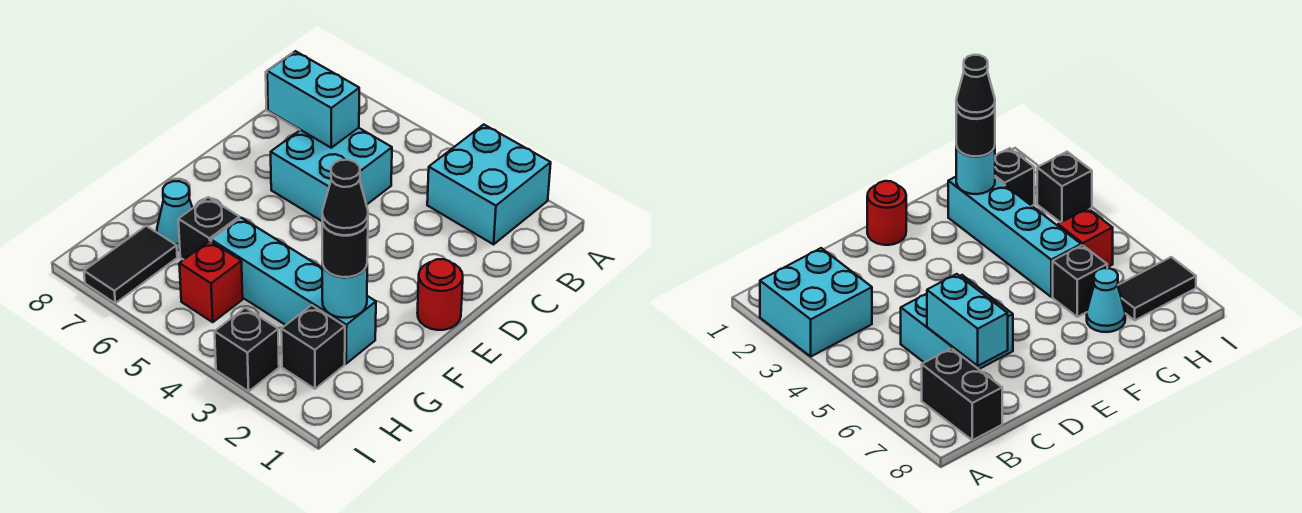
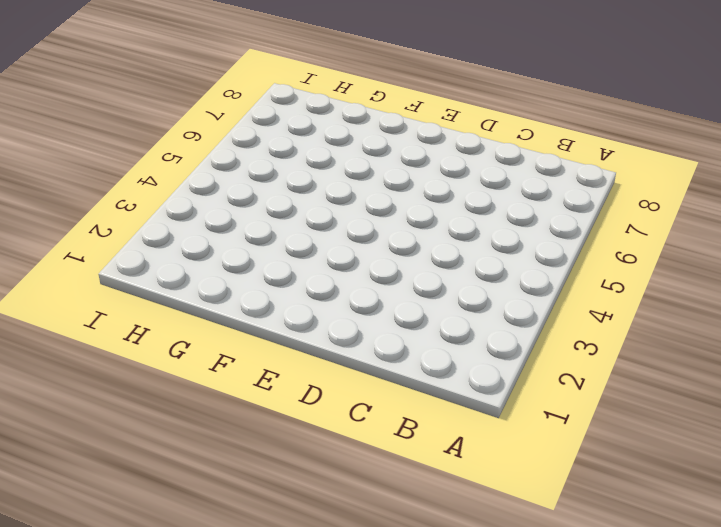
none -> cyan 2x2 brick [427,125,551,244]
none -> black 1x2 brick [922,348,1002,440]
none -> cyan 2x2 brick [271,128,392,221]

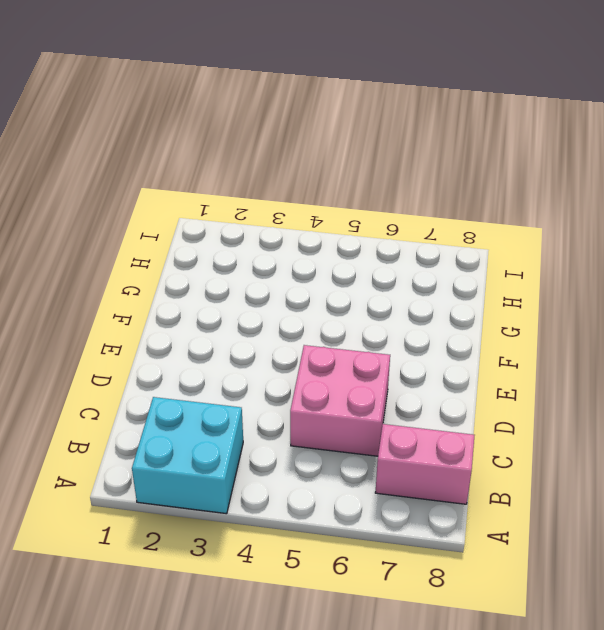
pink 1x2 brick [375,424,475,504] -> black 1x2 brick [922,348,1002,440]
pink 2x2 brick [290,345,390,456] -> cyan 2x2 brick [271,128,392,221]
none -> red 1x1 round brick [417,259,463,330]
none -> cyan 1x4 brick [211,218,376,364]
none -> black 1x1 brick [178,197,239,260]

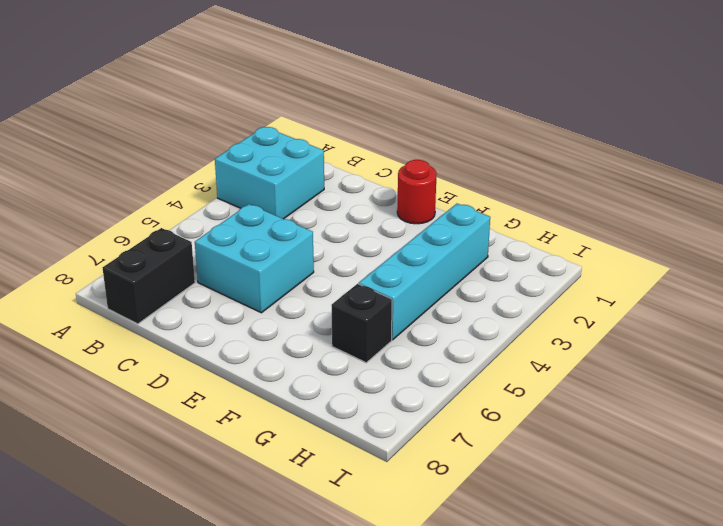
none -> cyan 1x1 cone [157,181,192,250]
none -> black 1x1 brick [281,305,345,389]
none -> red 1x1 brick [179,241,243,322]

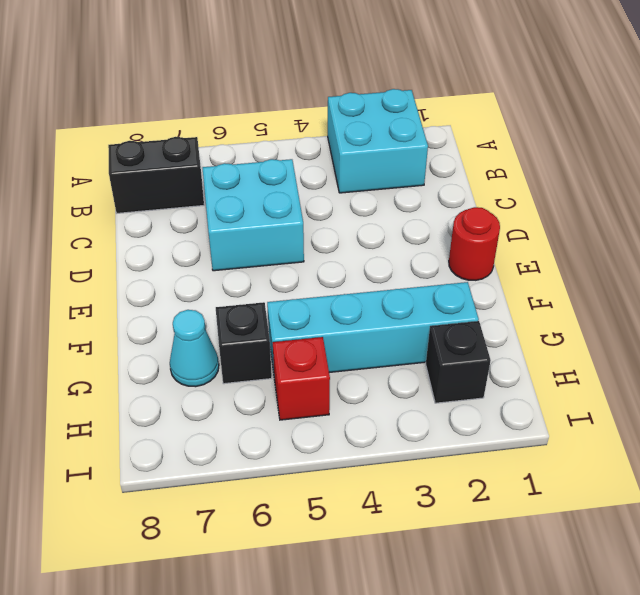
none -> black 1x2 tile [84,226,177,303]
none -> black 1x1 brick [215,308,279,392]
none -> cyan 1x2 brick [267,51,359,148]

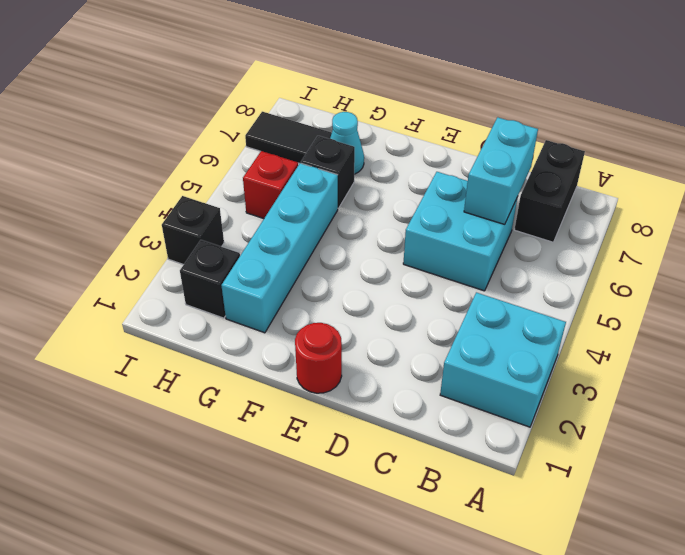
none -> cyan 1x1 round brick [322,262,367,318]
none -> black 1x1 round brick [322,221,368,277]
none -> black 1x1 cone [322,160,368,235]

